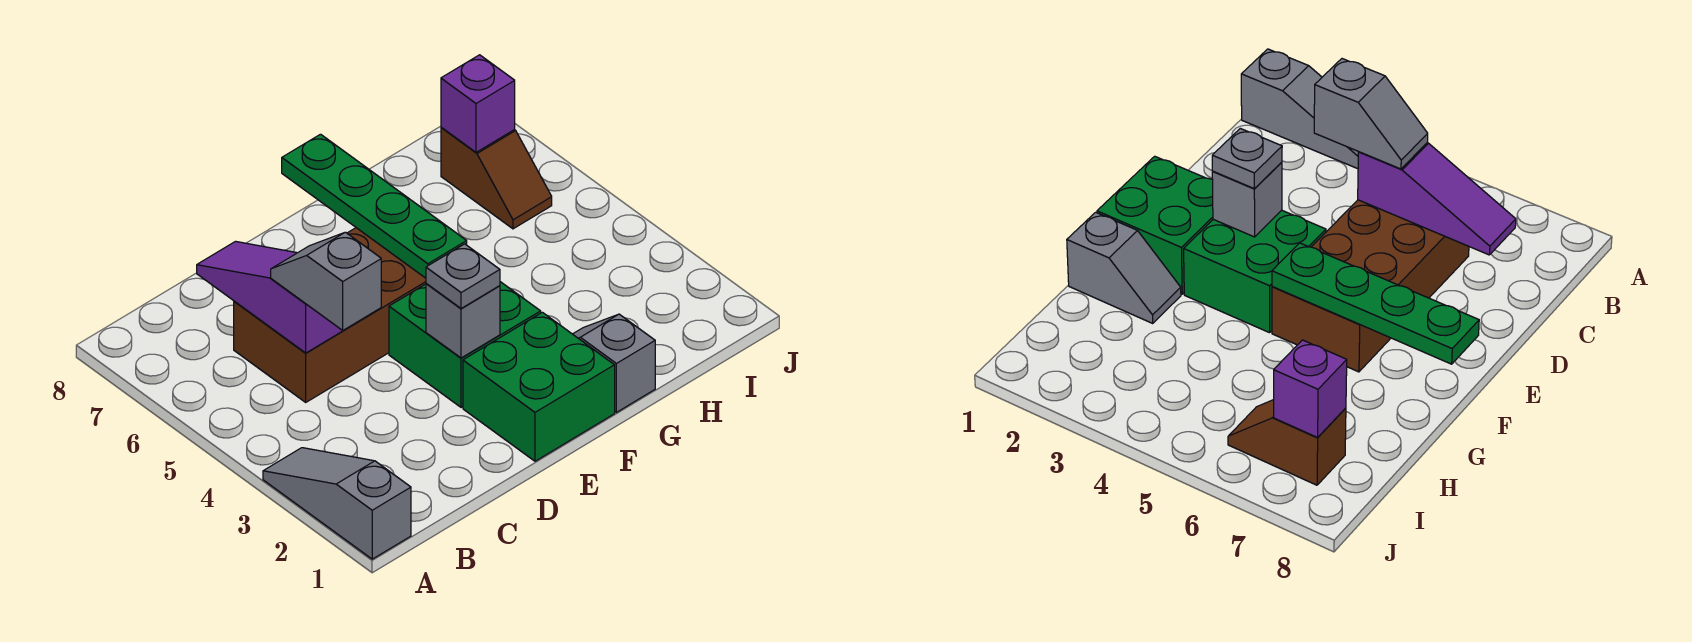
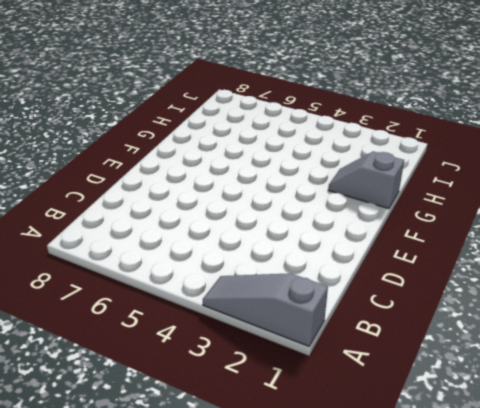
none -> brown 2x4 brick [234,228,426,402]
none -> green 2x2 brick [463,312,615,461]
none -> green 2x2 brick [389,282,541,407]

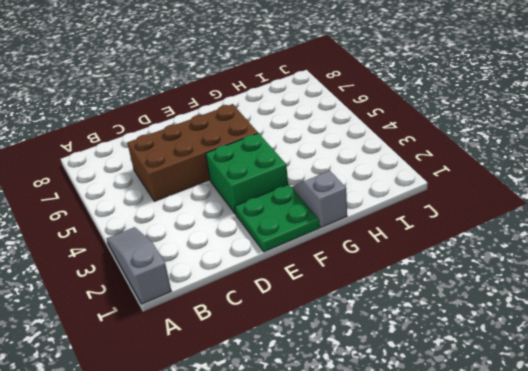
green 2x2 plate [235,184,320,252] -> green 2x2 brick [463,312,615,461]
none -> brown 1x2 slope [441,127,552,229]
none -> purple 1x3 slope [197,241,343,353]
none -> grey 1x1 brick [426,284,500,358]

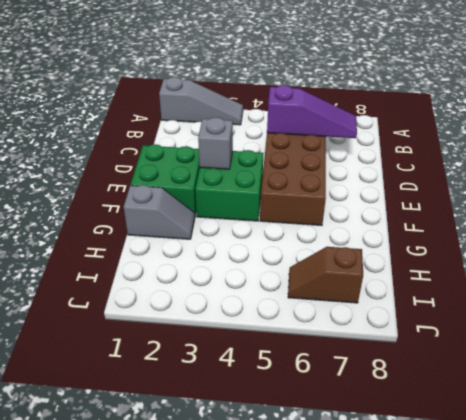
none -> green 1x4 plate [282,134,467,278]
none -> purple 1x1 brick [441,55,515,152]
none -> grey 1x2 slope [271,232,381,330]

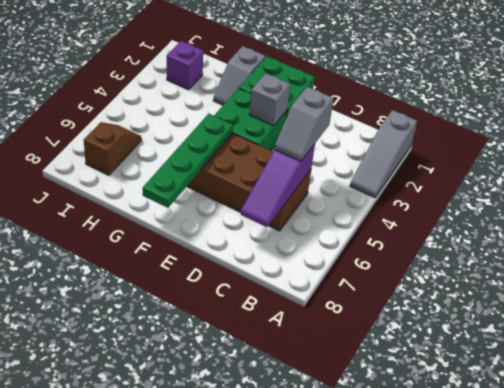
purple 1x1 brick [167,41,203,90] -> purple 1x1 brick moved to [441,55,515,152]
none -> grey 1x1 plate [426,244,500,308]

